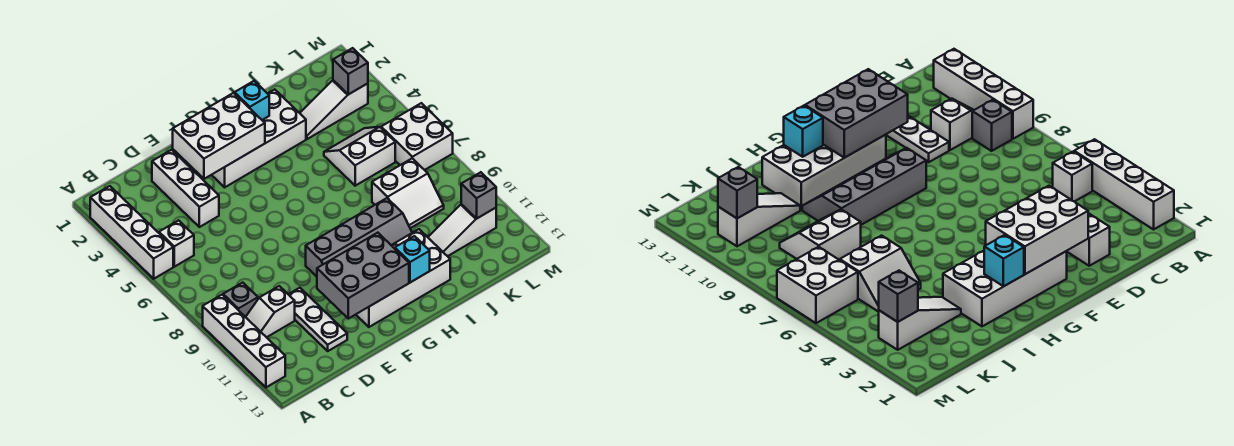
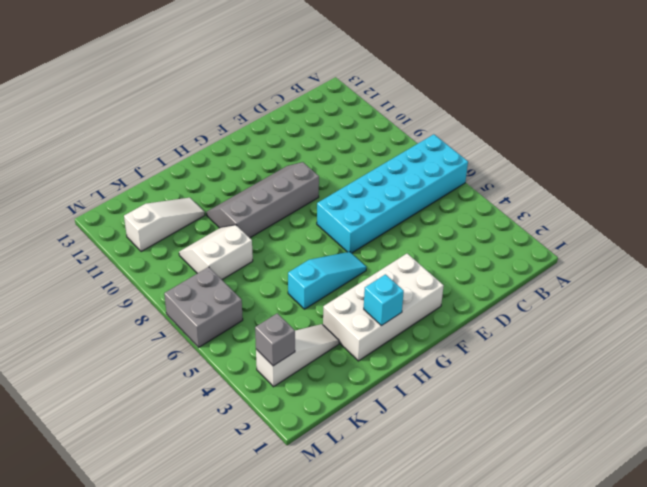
cyan 2x6 brick [317,134,468,253] -> none
cyan 1x3 slope [288,252,367,309] -> none
grey 2x2 brick [164,267,243,347] -> white 2x2 brick [381,103,453,170]
none -> white 1x4 brick [90,186,173,279]
none -> white 1x4 brick [203,295,285,387]
none -> white 1x1 brick [159,220,194,267]

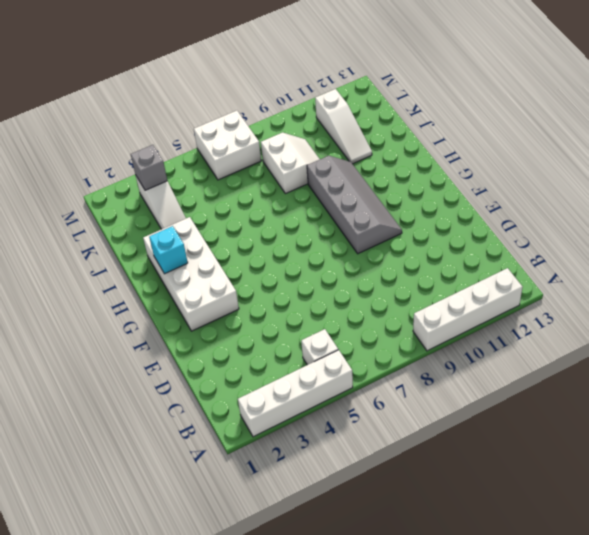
none -> grey 1x1 brick [223,283,258,317]
none -> white 1x2 slope [246,286,295,337]
none -> white 1x3 brick [152,150,219,227]

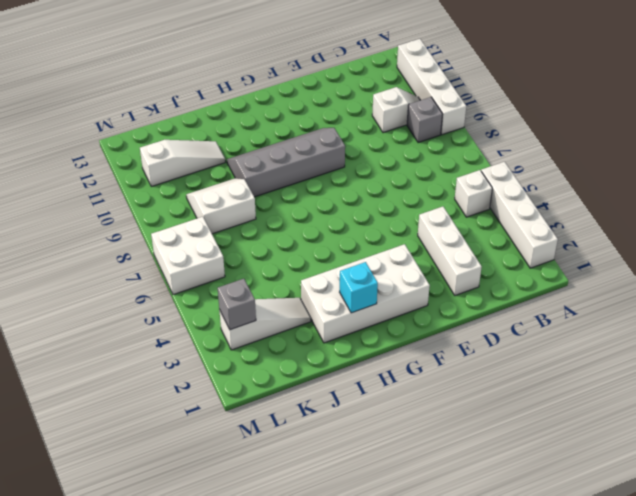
none -> white 1x3 plate [288,288,347,351]
none -> white 2x4 brick [356,229,450,327]
none -> white 2x2 slope [324,127,395,186]

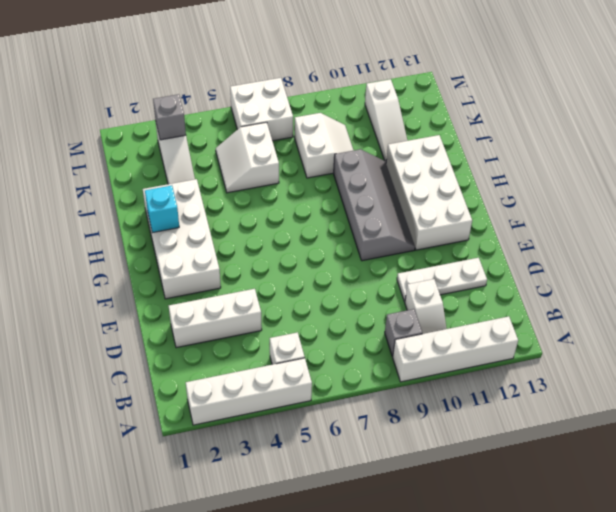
none -> white 2x3 brick [173,93,265,179]
none -> grey 2x3 brick [317,233,409,319]
none -> cyan 1x1 brick [395,236,430,282]

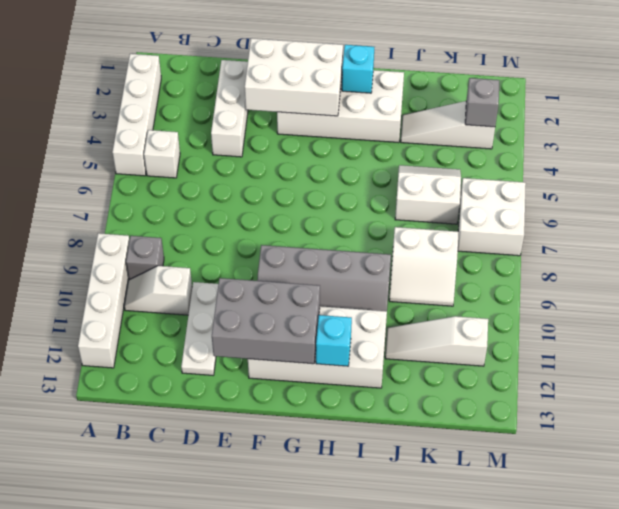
none -> grey 1x1 brick [461,172,496,219]

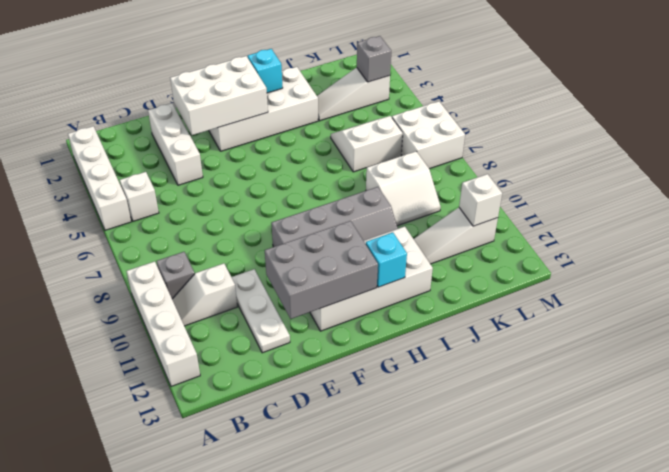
white 1x1 brick [459,174,502,226] -> grey 1x1 brick [461,172,496,219]

